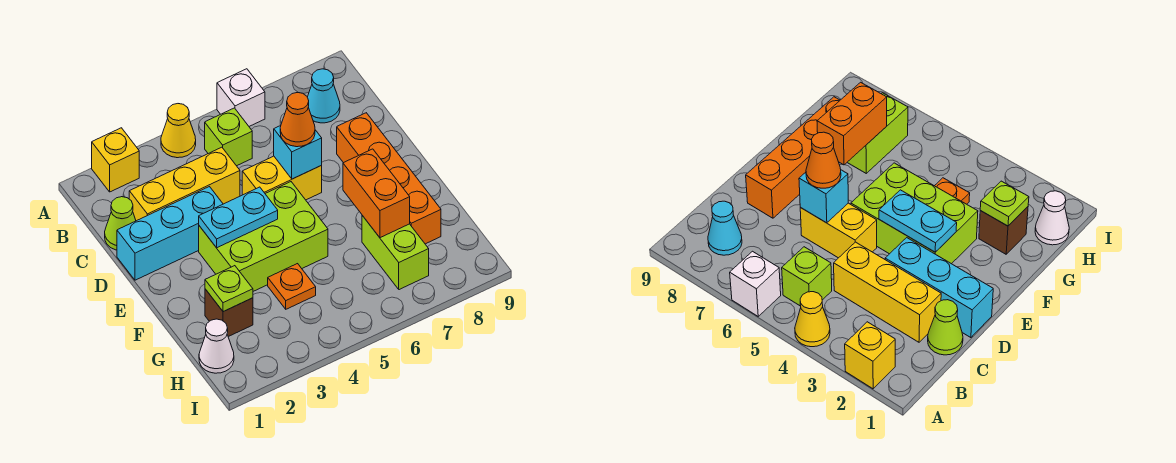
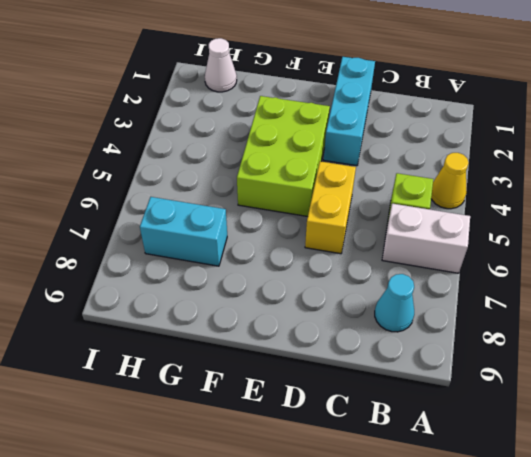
white 1x2 brick [382,204,470,273] -> white 1x1 brick [217,69,265,126]
cyan 1x2 brick [140,197,227,266] -> lime 1x2 brick [362,215,429,290]
none -> yellow 1x1 brick [92,128,139,192]
none -> lime 1x1 cone [105,197,136,250]
none -> yellow 1x3 brick [129,147,240,221]

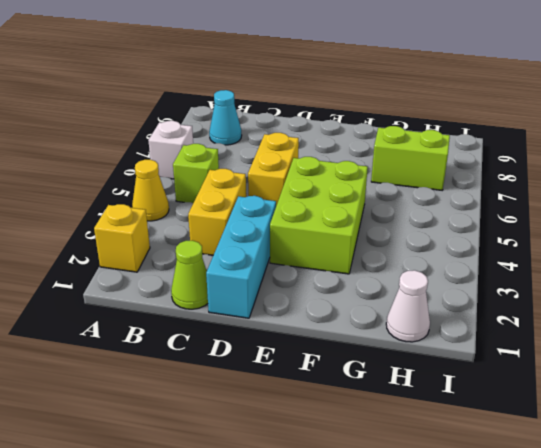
yellow 1x2 brick [188,169,246,255] -> yellow 1x3 brick [129,147,240,221]
none -> orange 1x4 brick [337,113,441,244]
none -> brown 1x1 brick [205,289,253,337]
none -> orange 1x1 plate [268,264,316,309]

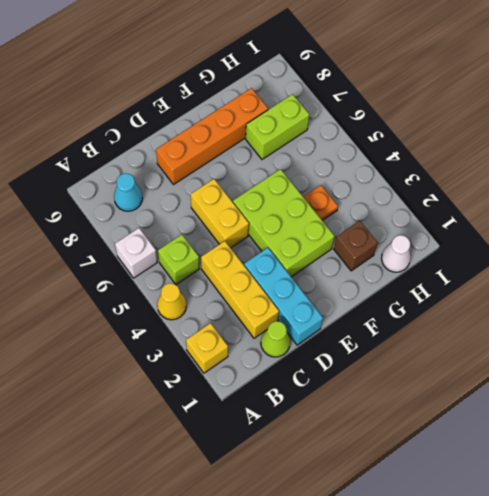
none -> cyan 1x1 brick [274,126,322,179]
none -> cyan 1x2 plate [199,187,278,248]
none -> orange 1x2 brick [343,149,410,238]

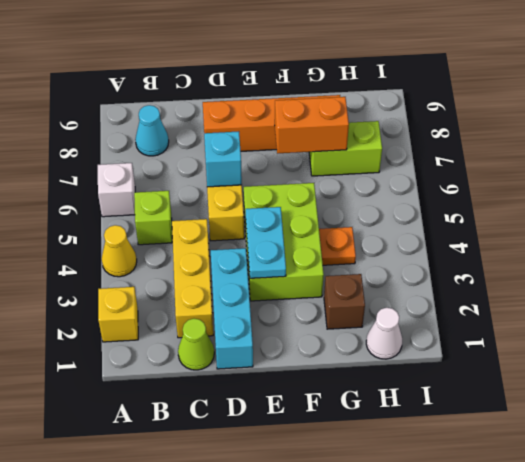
none -> lime 1x1 plate [205,266,253,312]
none -> orange 1x1 cone [280,93,315,147]

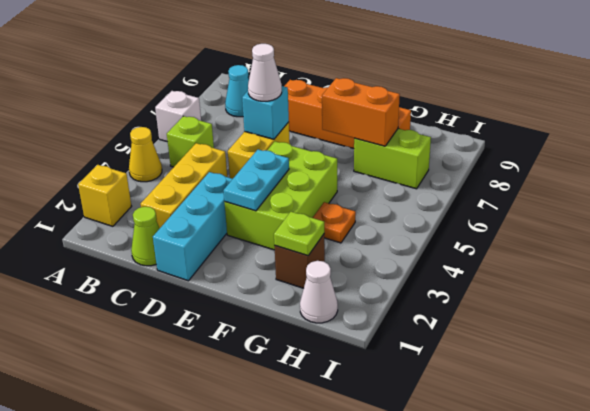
white 1x1 cone [248,44,282,101] -> orange 1x1 cone [280,93,315,147]

